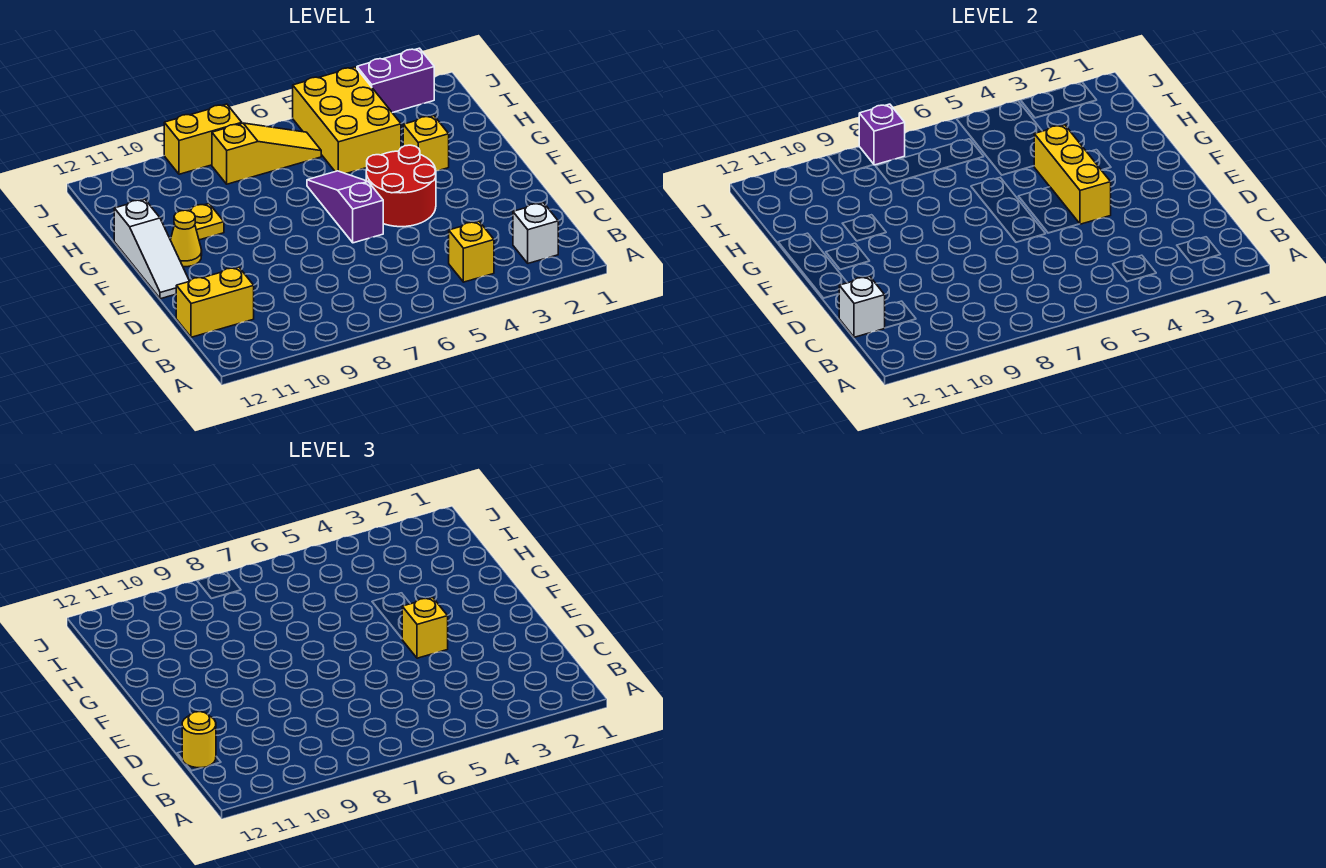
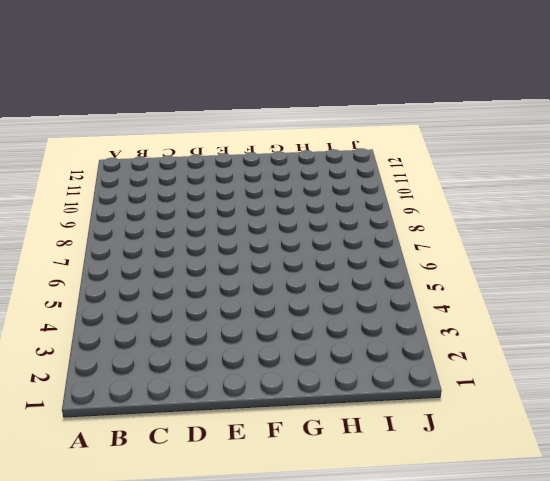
none -> white 1x1 brick [513,203,558,263]
none -> yellow 1x1 brick [449,221,494,282]
none -> yellow 1x2 brick [176,267,254,337]

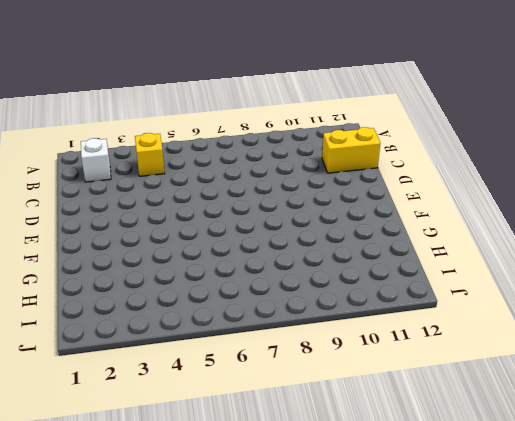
none -> red 2x2 round brick [366,145,436,227]
none -> purple 1x3 slope [307,171,383,243]
none -> white 1x3 slope [114,199,189,299]

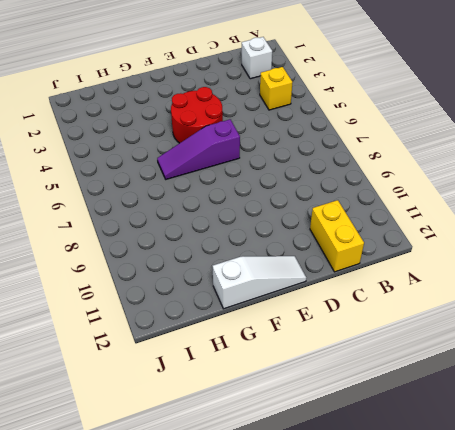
none -> yellow 1x1 cone [171,210,202,267]
none -> yellow 1x1 brick [403,116,449,171]
none -> yellow 1x1 plate [186,204,224,240]

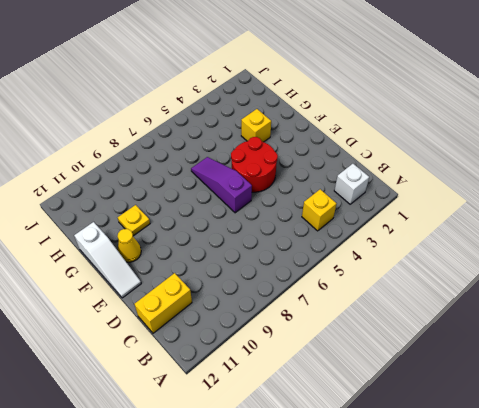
none -> yellow 2x3 brick [293,67,401,174]
none -> yellow 1x3 slope [212,123,321,184]
none -> purple 1x2 brick [357,48,434,113]

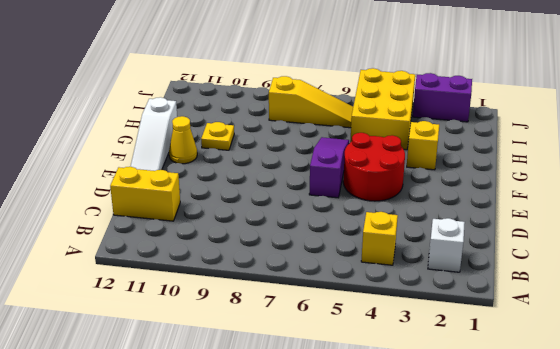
none -> yellow 1x2 brick [164,104,242,174]
none -> white 1x1 brick [839,277,885,337]
none -> yellow 1x3 brick [1034,125,1111,224]

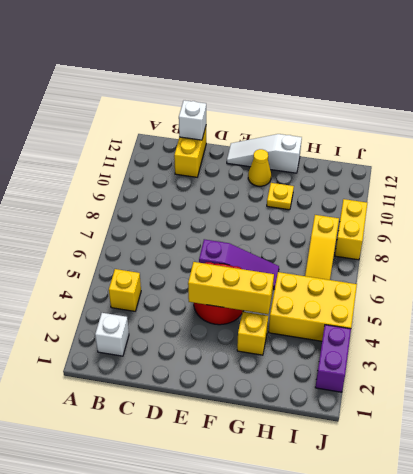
none -> purple 1x1 brick [859,104,905,165]
none -> yellow 1x1 round brick [182,712,216,768]
none -> yellow 1x1 brick [402,597,448,658]

